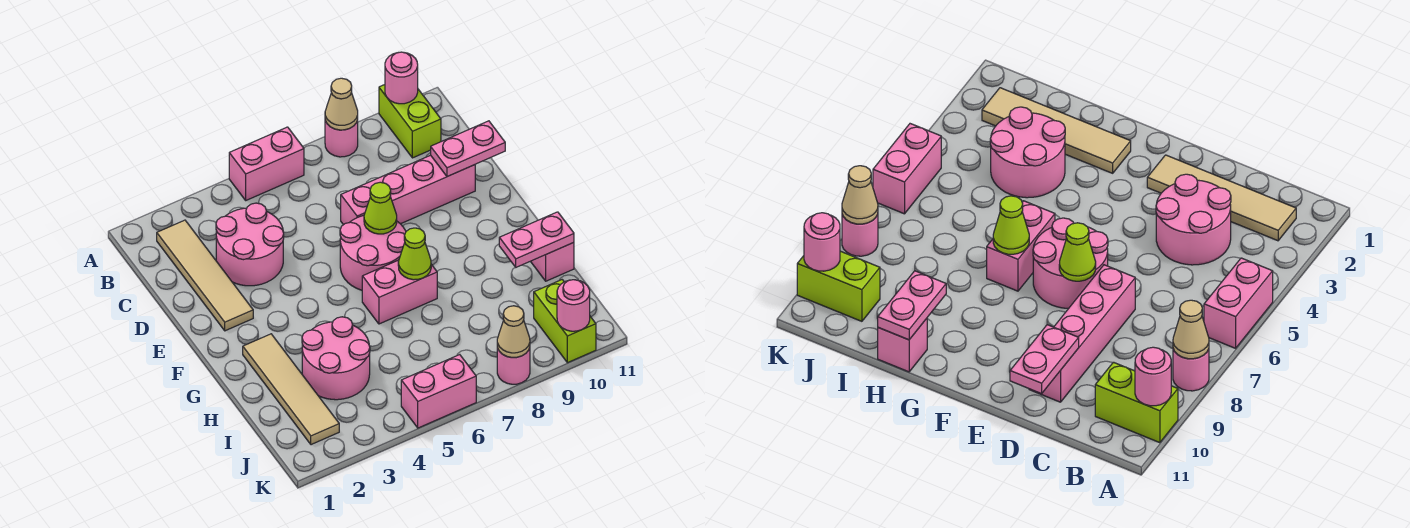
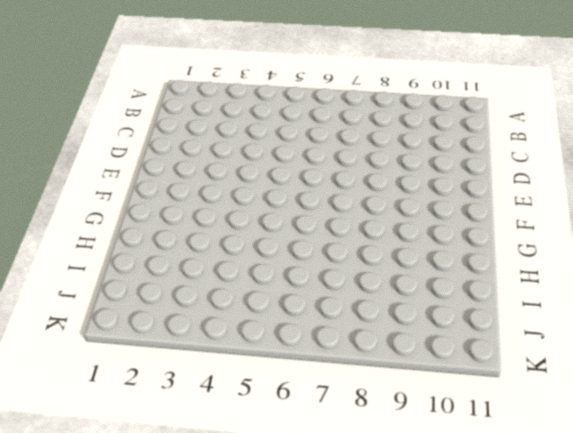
none -> pink 1x2 brick [229,127,304,200]
none -> pink 1x1 round brick [325,120,358,157]
none -> lime 1x2 brick [379,85,441,158]

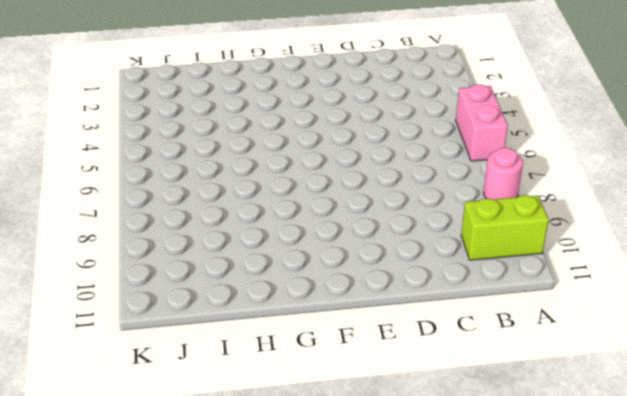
none -> tan 1x4 tile [157,220,253,331]
none -> pink 2x2 round brick [216,203,284,286]
none -> pink 1x4 brick [341,155,475,225]

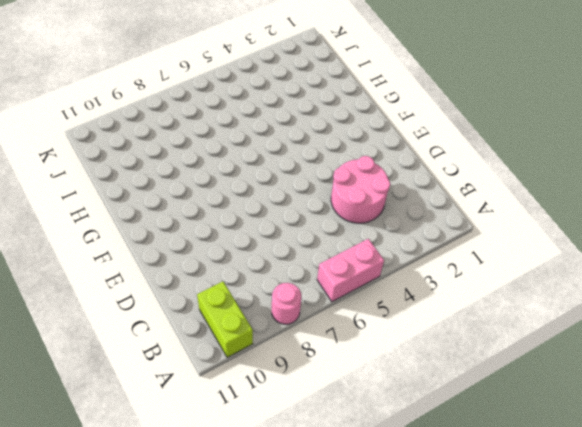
none -> tan 1x4 tile [157,220,253,331]
none -> pink 1x4 brick [341,155,475,225]
none -> pink 2x2 round brick [340,216,406,290]

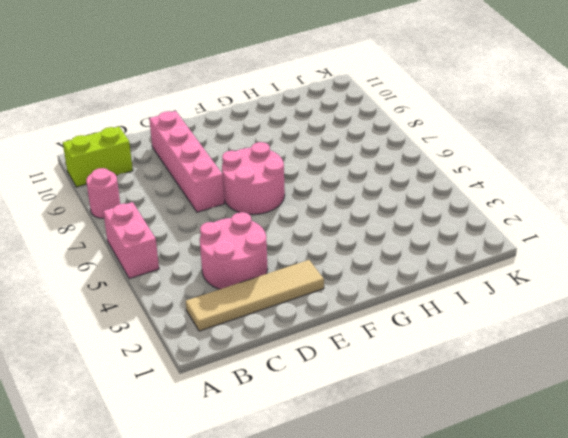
none -> tan 1x4 tile [243,334,339,445]
none -> pink 1x2 brick [362,260,437,324]
none -> pink 2x2 round brick [302,317,370,400]

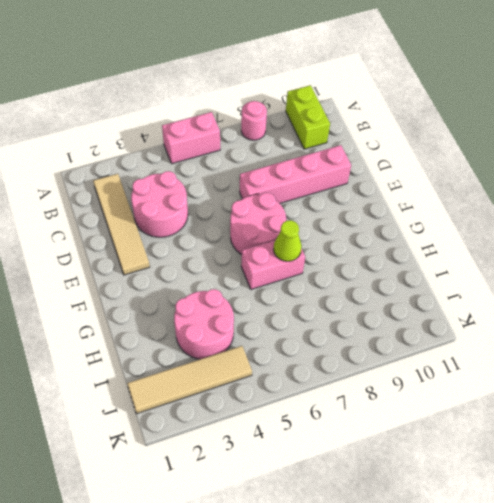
tan 1x4 tile [127,346,252,413] -> tan 1x4 tile turned to [243,334,339,445]
none -> pink 1x1 brick [531,243,574,281]
none -> lime 1x2 brick [534,280,596,363]
none -> pink 1x2 brick [401,355,476,428]

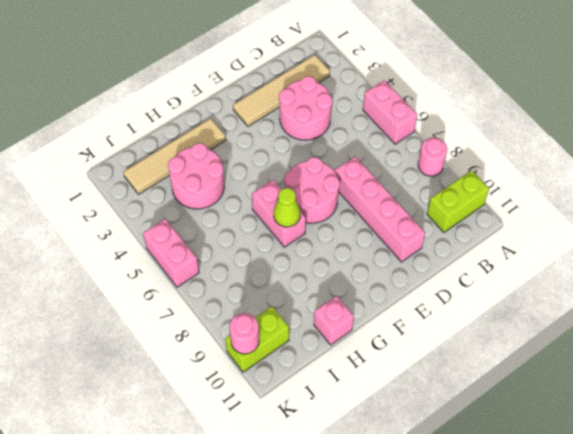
none -> pink 1x1 round brick [497,348,530,384]
none -> tan 1x1 cone [325,78,358,130]
none -> pink 1x1 round brick [385,52,418,104]

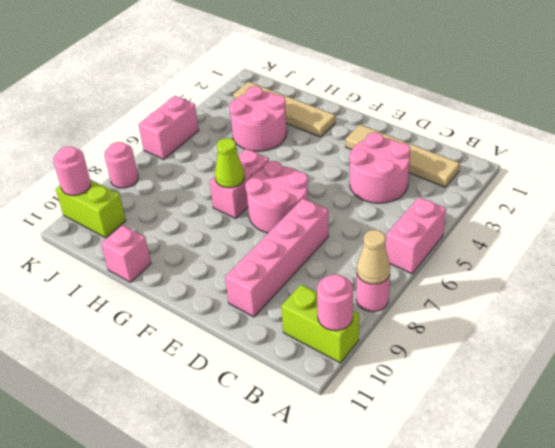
none -> pink 1x2 plate [431,121,505,177]
none -> lime 1x1 cone [364,182,397,234]
none -> pink 1x2 plate [499,212,574,267]

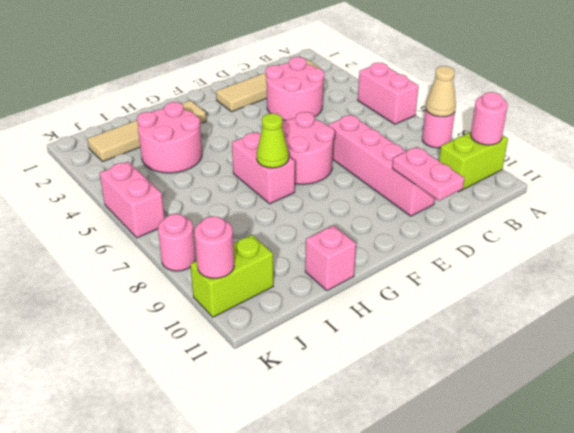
none -> lime 1x1 cone [364,182,397,234]
none -> pink 1x2 plate [499,212,574,267]
none -> tan 1x1 cone [497,306,530,357]

